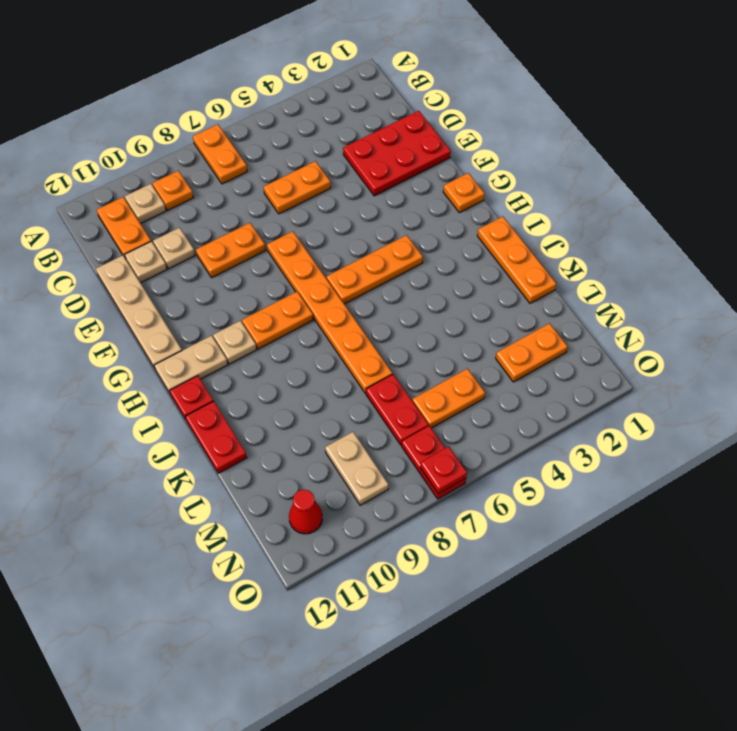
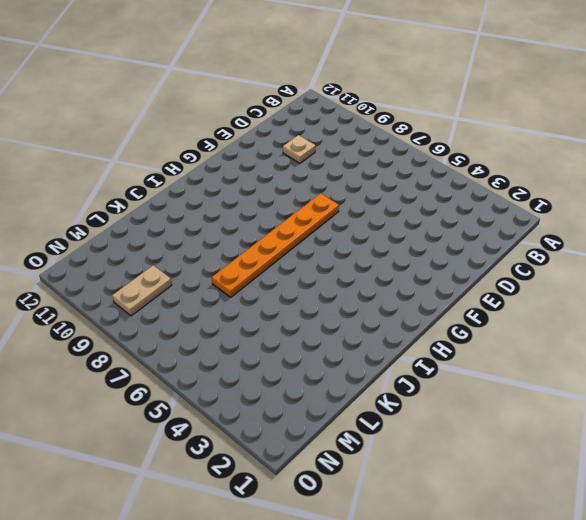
none -> orange 1x2 plate [193,124,247,184]
none -> orange 1x1 plate [153,171,193,210]
none -> tan 1x1 plate [125,184,166,224]

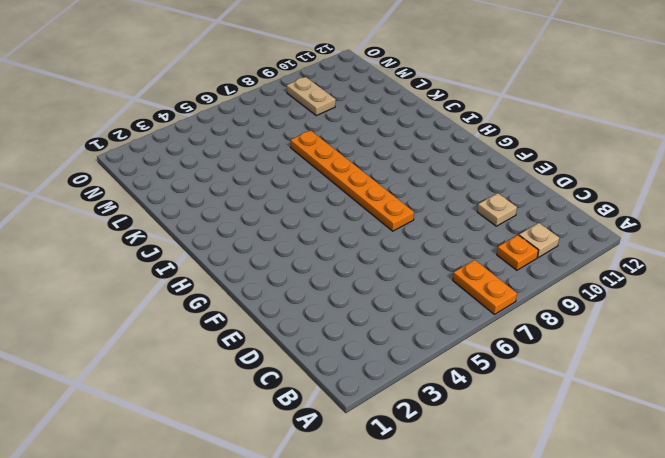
none -> orange 1x2 plate [97,197,151,259]
none -> red 2x3 plate [343,111,451,196]
none -> orange 1x2 plate [264,161,331,214]

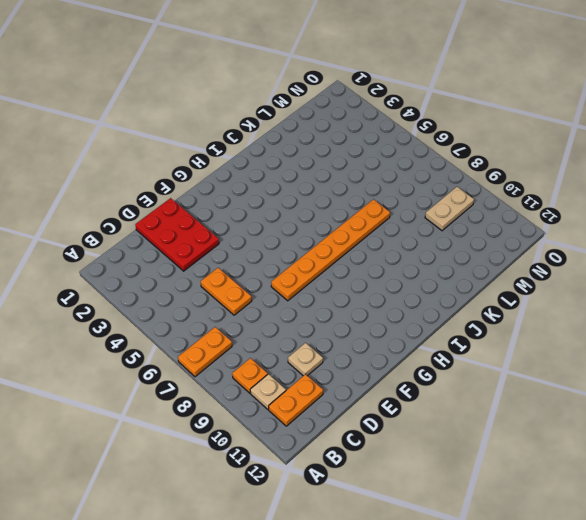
none -> tan 1x1 plate [125,241,167,283]
none -> tan 1x4 plate [96,255,182,368]
none -> orange 1x2 plate [196,223,266,278]

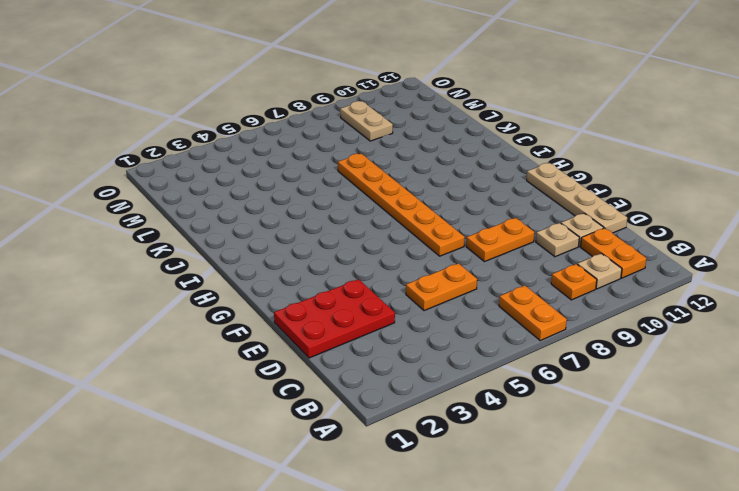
none -> orange 1x1 plate [443,173,485,213]
none -> orange 1x3 plate [327,235,423,304]
none -> orange 1x2 plate [242,292,313,349]

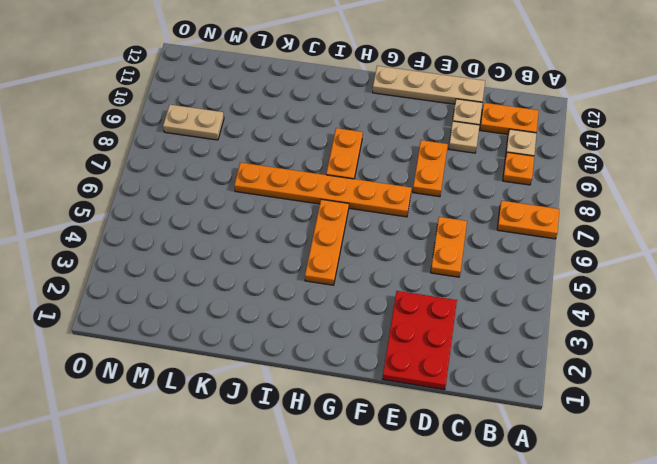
none -> orange 1x1 plate [443,173,485,213]
none -> tan 1x1 plate [213,321,257,364]
none -> tan 1x2 plate [154,336,228,395]

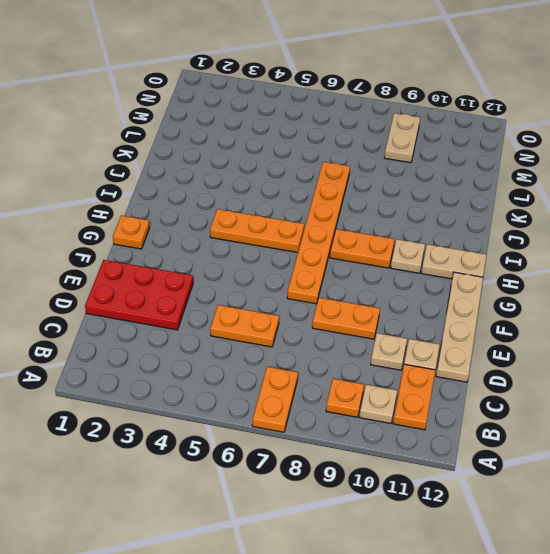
none -> orange 1x3 plate [477,217,556,303]
none -> red 1x1 plate [170,376,213,419]
none -> red 1x2 plate [185,401,247,473]

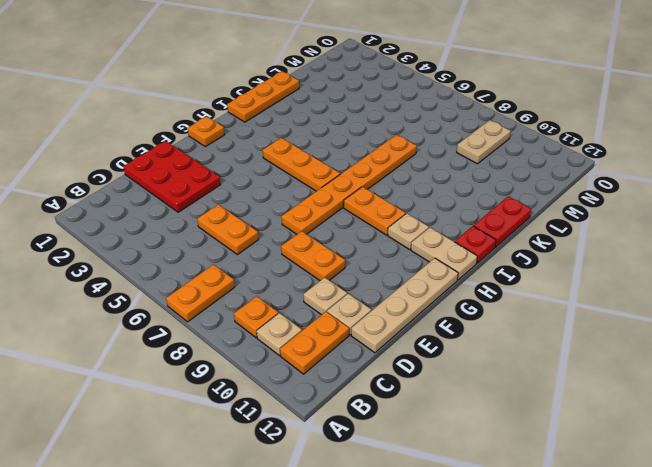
none -> red 1x2 plate [366,374,428,445]
none -> orange 1x2 plate [496,323,568,382]
none -> orange 1x2 plate [412,369,485,428]

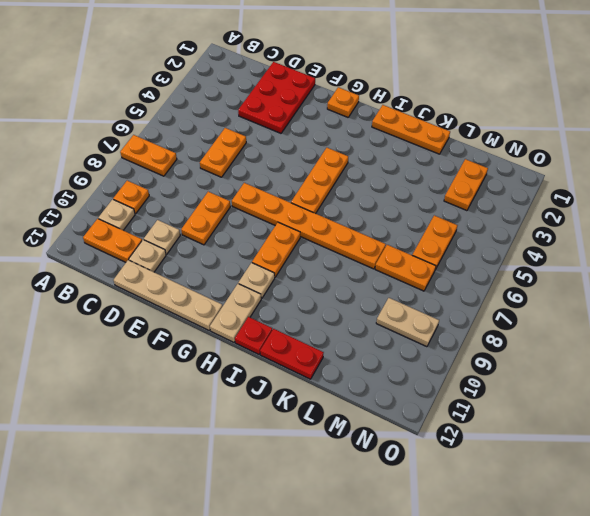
orange 1x2 plate [375,245,436,291] -> red 1x2 plate [366,374,428,445]
none -> red 1x2 plate [402,426,466,499]
none -> red 1x1 cone [289,489,322,534]
none -> red 1x1 plate [420,447,467,494]

